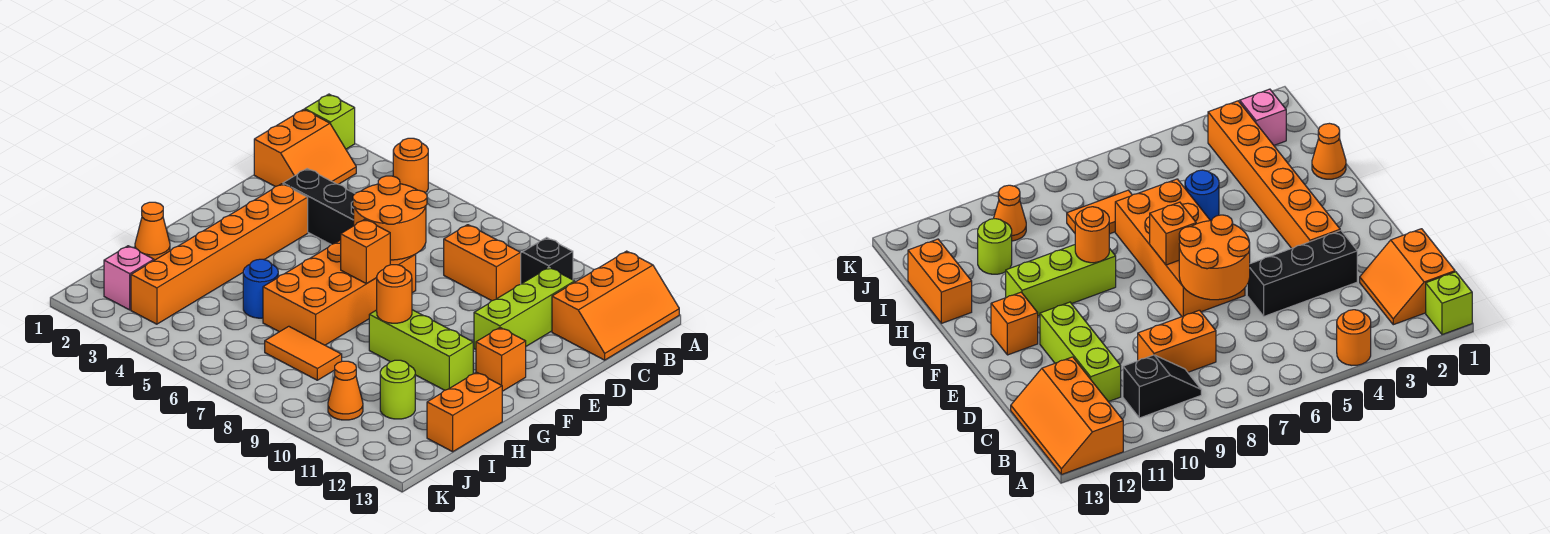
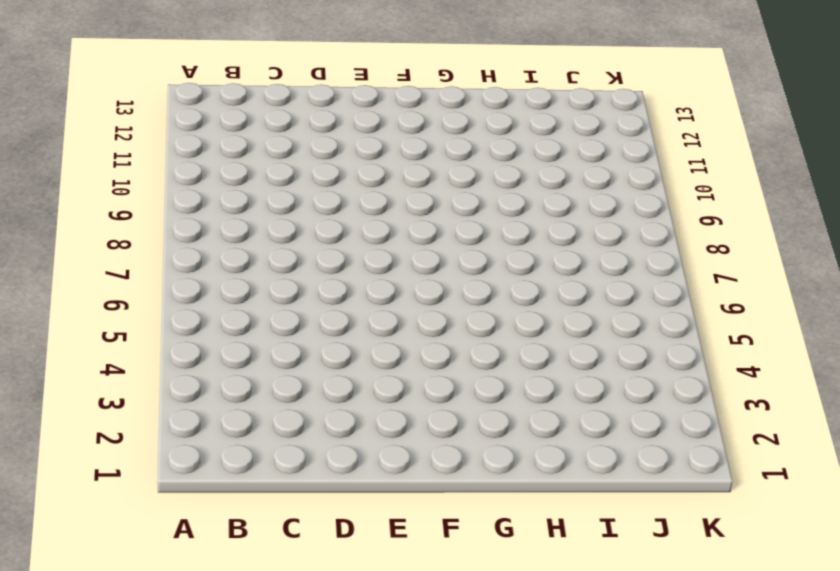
none -> lime 1x1 brick [305,94,355,149]
none -> orange 1x1 round brick [393,138,428,193]
none -> orange 2x3 slope [552,251,679,360]

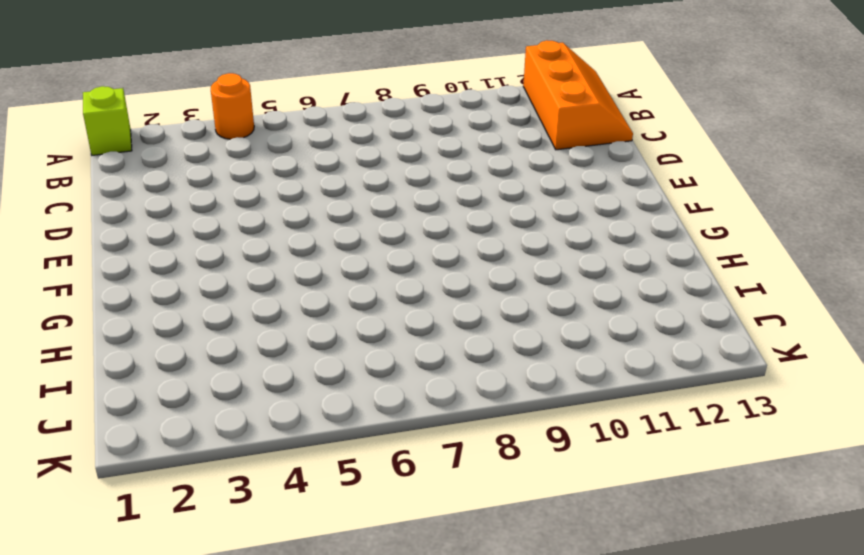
none -> orange 2x2 slope [254,109,356,187]
none -> black 1x2 slope [521,238,573,284]
none -> orange 1x2 brick [444,225,521,301]

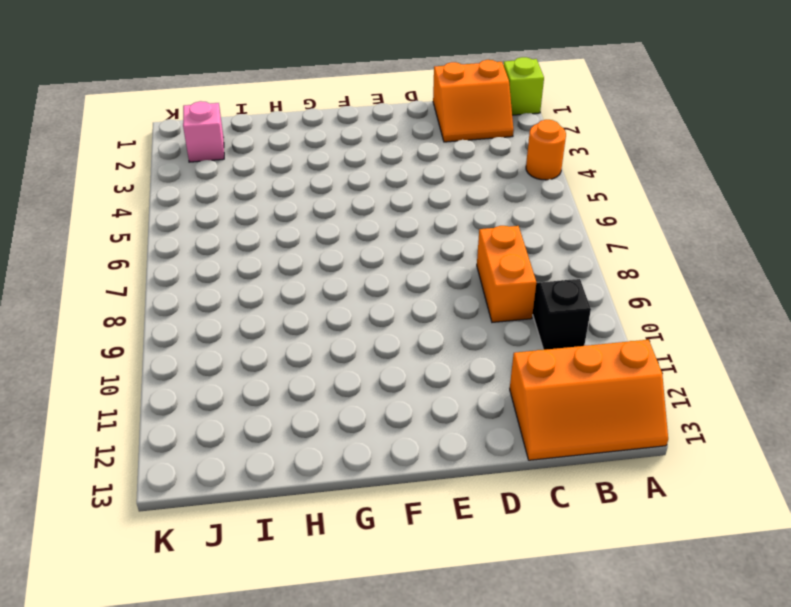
none -> lime 1x3 brick [474,268,575,349]
none -> black 1x3 brick [283,169,355,245]
none -> orange 1x6 brick [131,184,308,324]

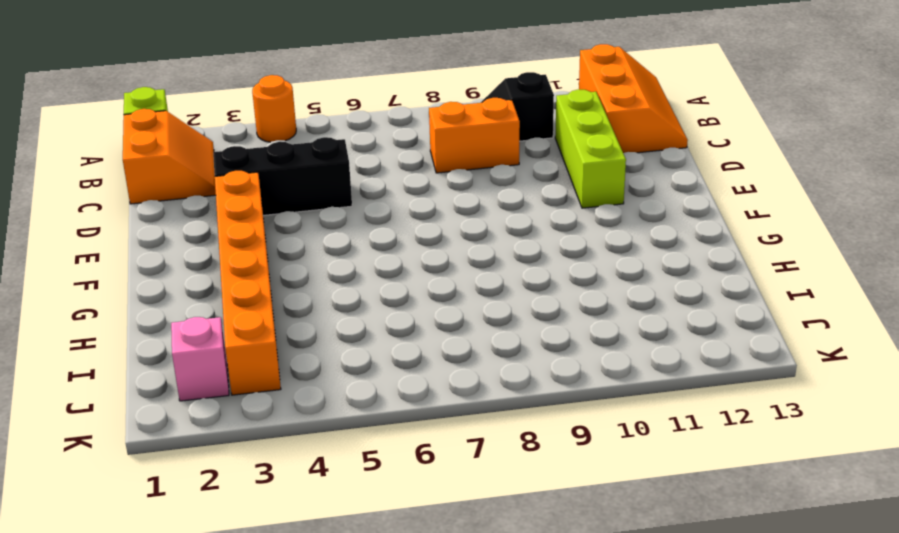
none -> orange 2x4 brick [263,240,416,345]
none -> orange 1x1 brick [476,328,526,391]
none -> lime 1x3 brick [369,310,473,390]

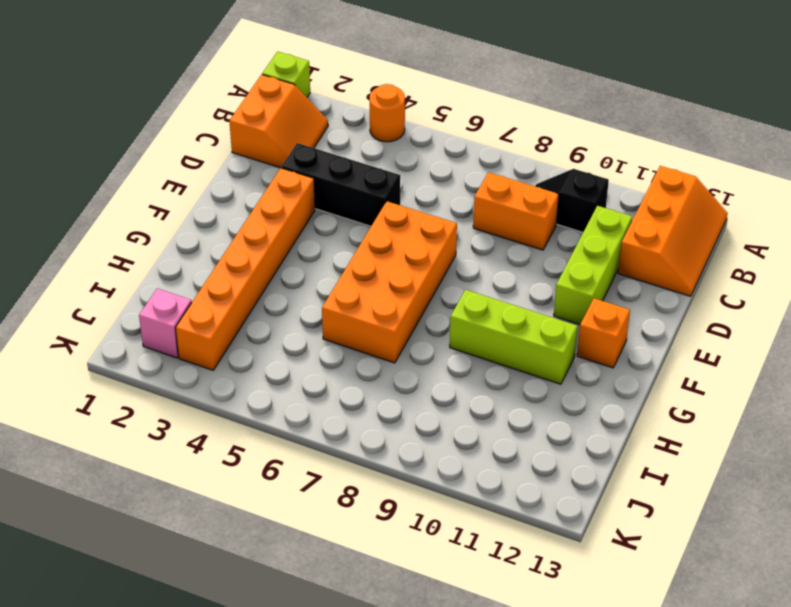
none -> orange 1x1 cone [135,202,170,260]
none -> blue 1x1 round brick [243,259,278,318]
none -> orange 1x2 brick [427,372,502,452]

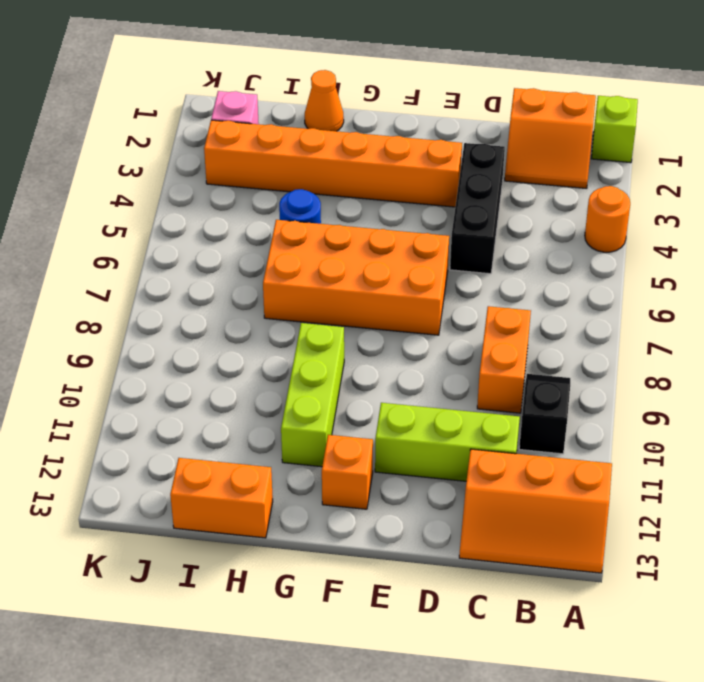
none -> orange 1x2 tile [265,326,342,380]
none -> lime 1x1 round brick [380,360,415,419]
none -> orange 1x1 cone [328,361,363,420]

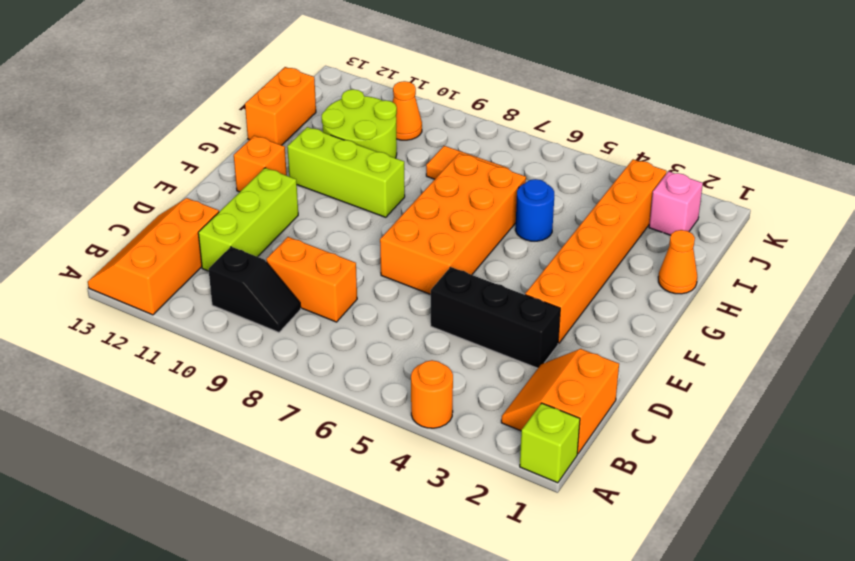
lime 2x2 round brick [322,89,397,158] -> lime 1x1 round brick [380,360,415,419]
none -> orange 2x2 round brick [353,176,427,260]
none -> orange 1x1 brick [341,219,390,284]
none -> orange 1x1 round brick [377,265,412,323]

